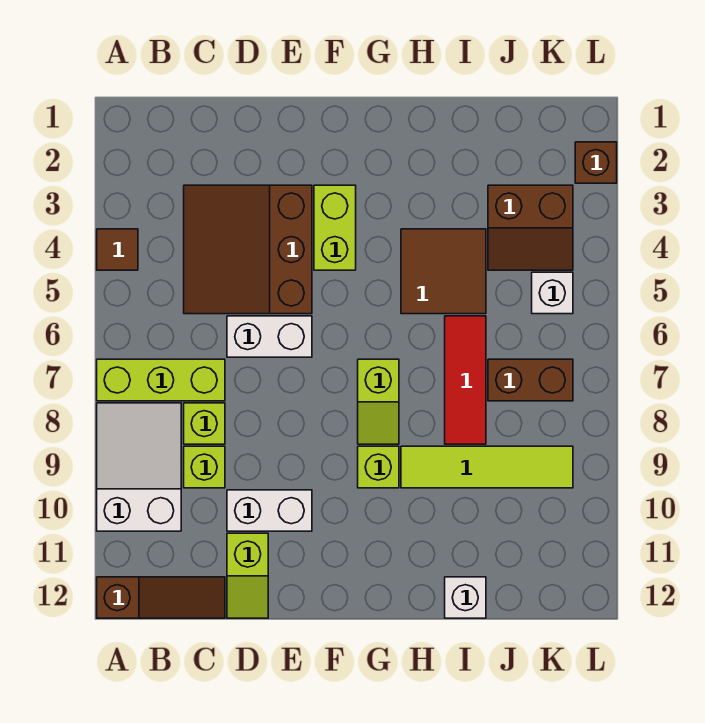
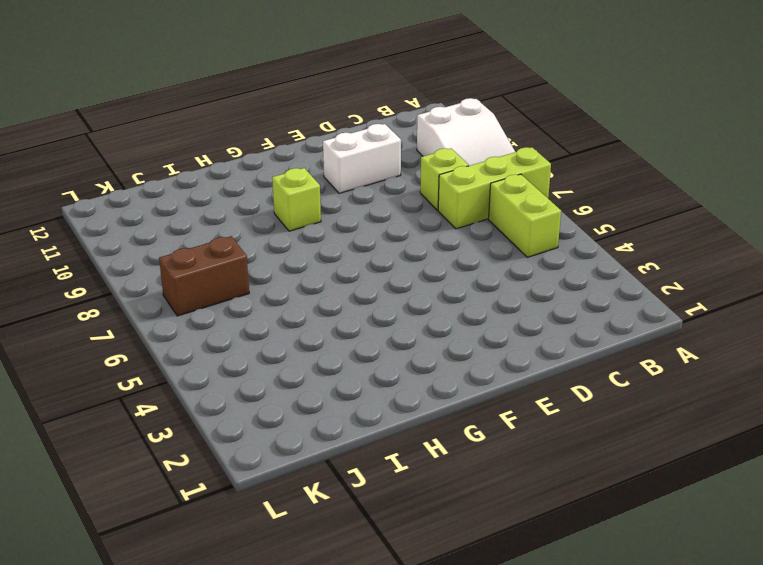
lime 1x2 brick [489,174,561,257] -> lime 1x2 brick moved to [314,185,356,270]
none -> brown 1x1 tile [97,229,138,270]
none -> brown 1x3 slope [97,577,225,618]
none -> brown 3x3 slope [184,185,312,314]

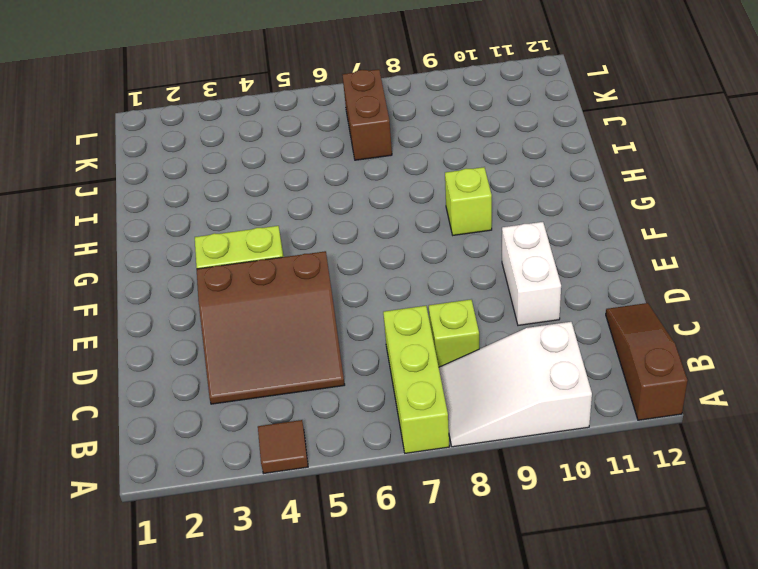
none -> lime 1x1 brick [184,446,225,488]
none -> white 1x2 brick [227,316,312,357]
none -> lime 1x2 slope [227,533,268,618]

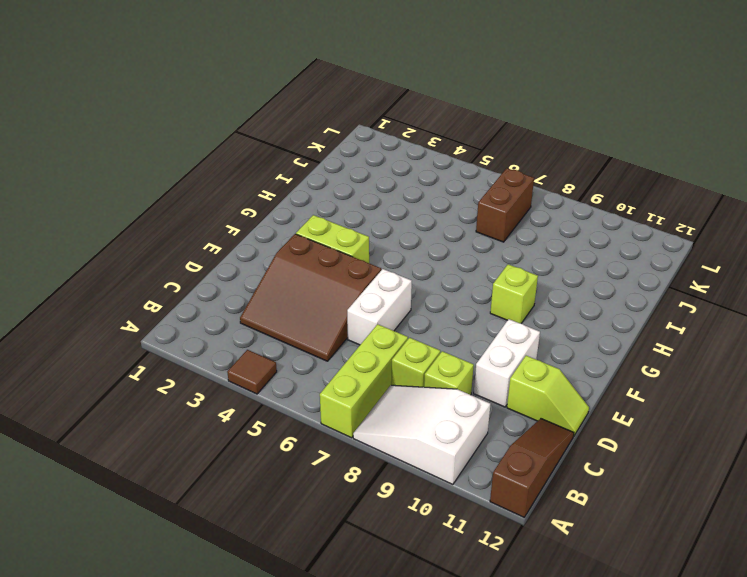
none -> lime 1x2 slope [358,359,399,444]
none -> brown 2x2 tile [401,229,486,314]
none -> lime 1x4 tile [401,446,573,488]

